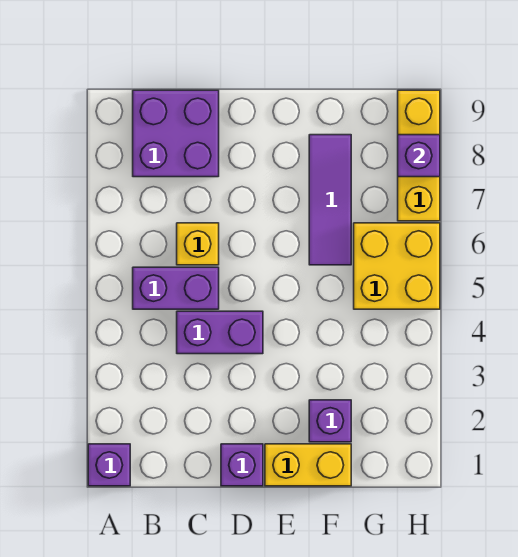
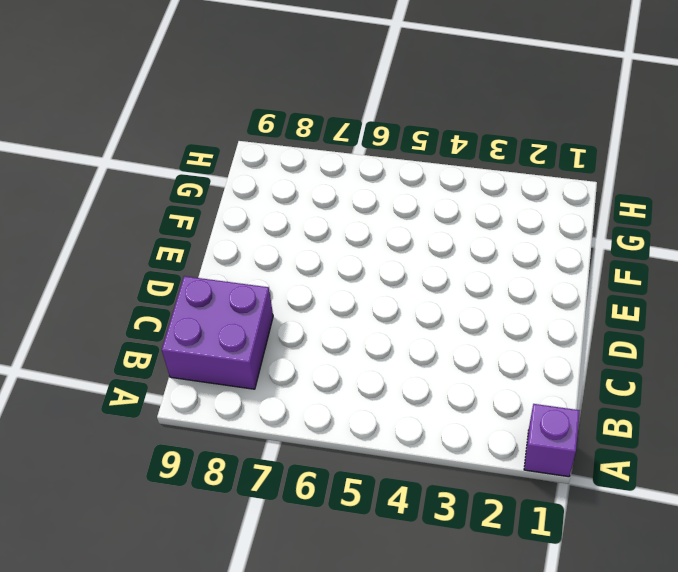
none -> purple 1x2 brick [133,267,219,309]
none -> purple 1x2 brick [177,311,263,354]
none -> yellow 1x1 brick [177,223,219,265]

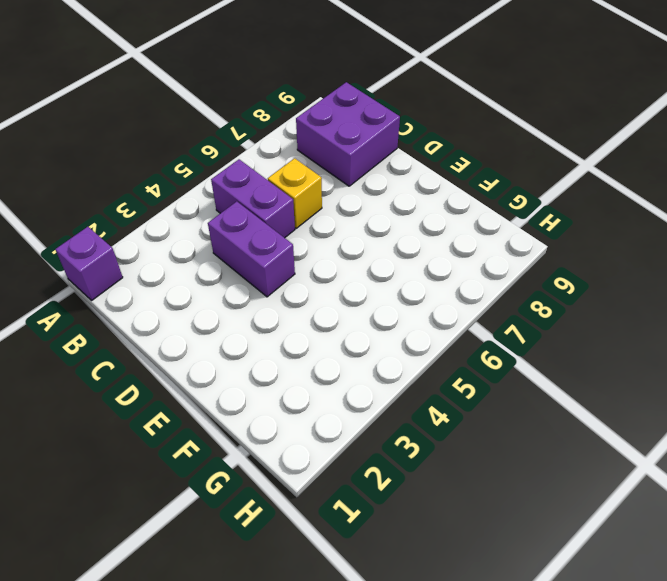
none -> purple 1x1 brick [221,444,263,486]
none -> yellow 1x2 brick [265,444,351,486]
none -> purple 1x1 brick [309,400,351,442]

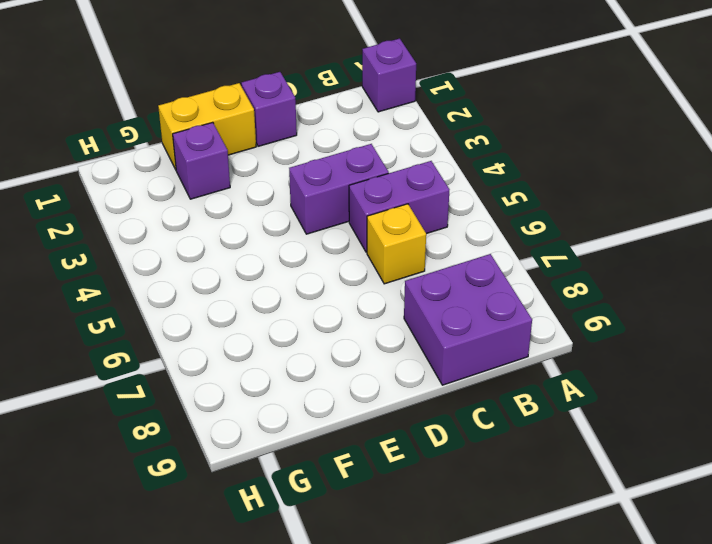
none -> purple 1x3 tile [309,135,351,265]
none -> yellow 2x2 brick [354,223,440,309]
none -> yellow 1x3 brick [398,90,440,221]

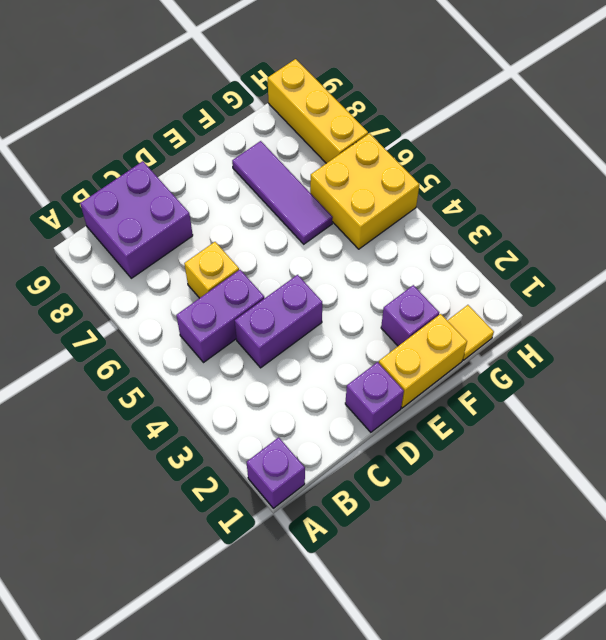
yellow 1x1 tile [447,305,494,360] -> none
none -> purple 1x1 brick [398,135,440,177]

